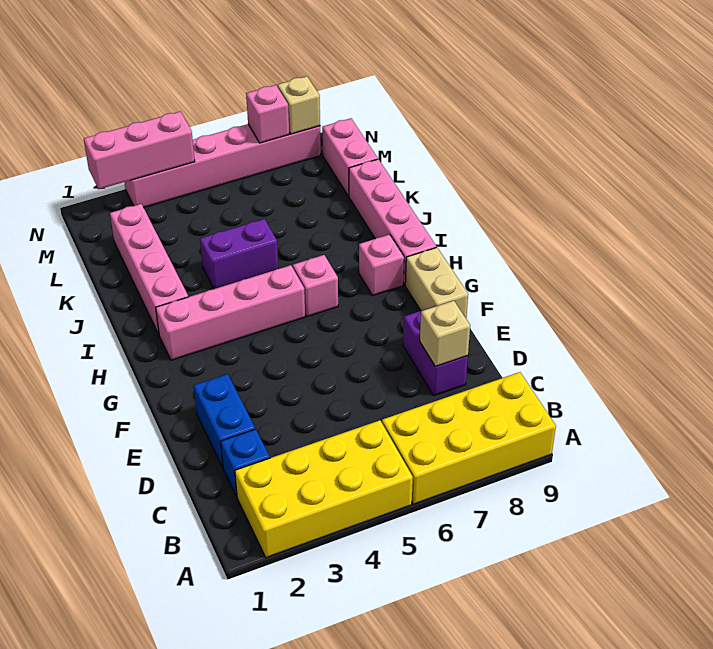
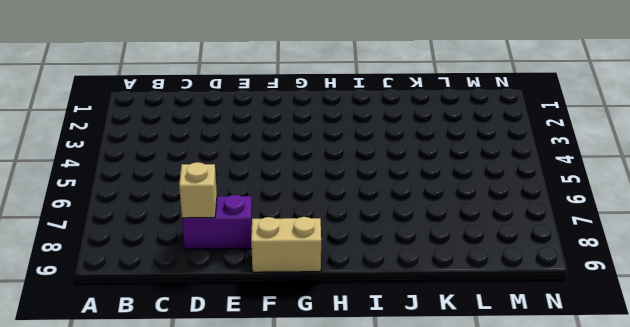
none -> yellow 2x4 brick [235,420,413,558]
none -> yellow 2x4 brick [382,372,556,504]
none -> blue 1x1 brick [221,429,270,497]

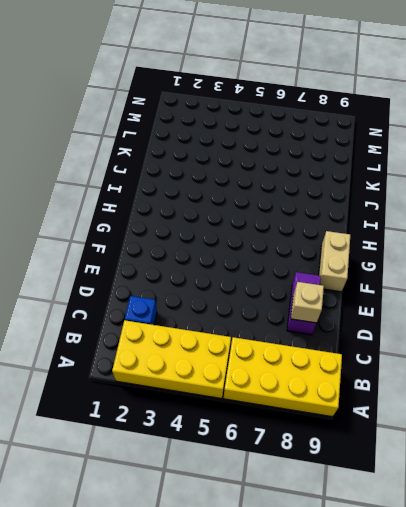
none -> blue 1x2 brick [194,374,255,468]
none -> pink 1x4 brick [156,265,305,360]
none -> pink 1x1 brick [293,255,338,317]

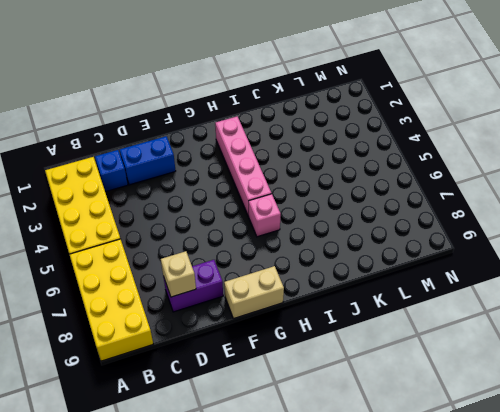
none -> pink 1x1 brick [359,234,404,296]
none -> pink 1x4 brick [349,159,436,285]
none -> pink 1x4 brick [110,204,188,334]

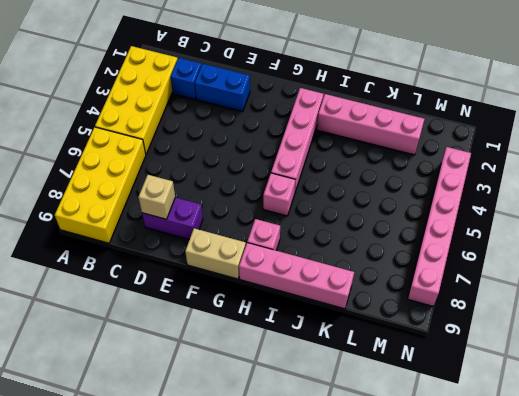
none -> purple 1x2 brick [200,219,278,289]
none -> pink 1x2 brick [322,118,378,196]
none -> pink 1x3 brick [84,112,195,189]

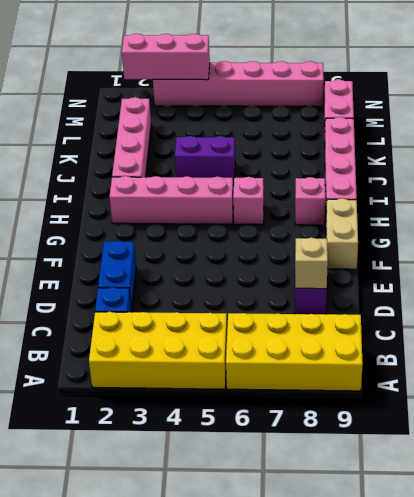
none -> pink 1x1 brick [246,85,289,143]
none -> tan 1x1 brick [278,76,320,134]

